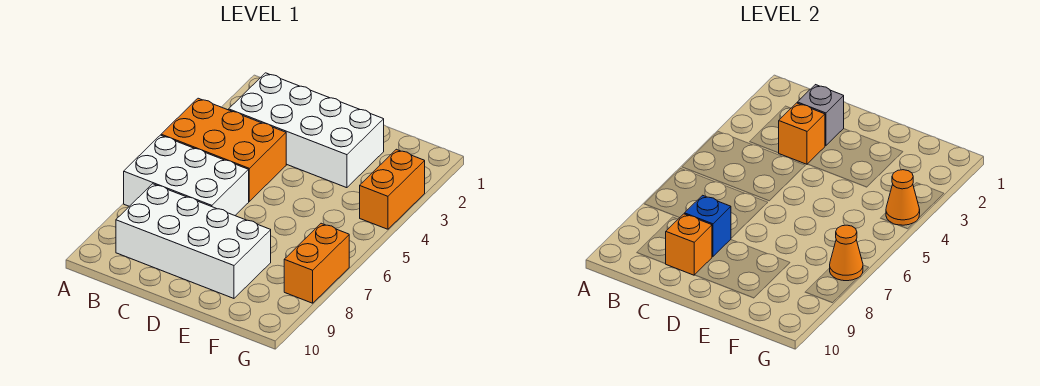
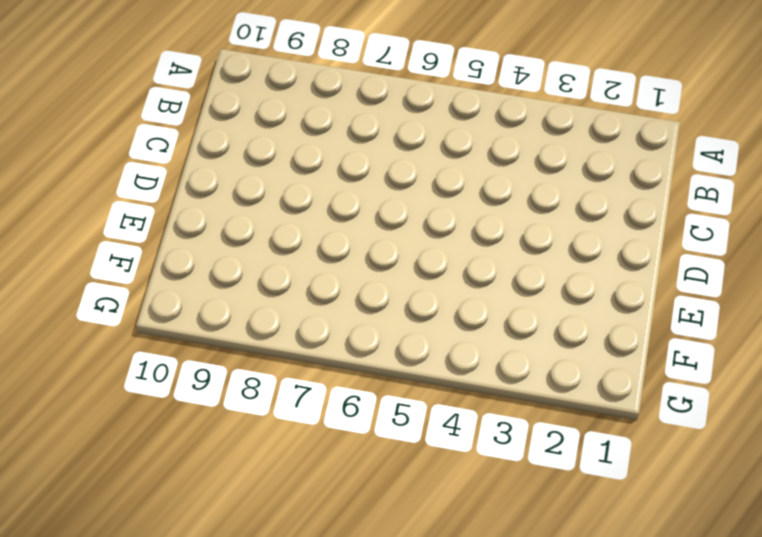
none -> orange 2x3 brick [161,98,286,201]
none -> white 2x3 brick [124,135,249,215]
none -> white 2x4 brick [229,73,384,188]

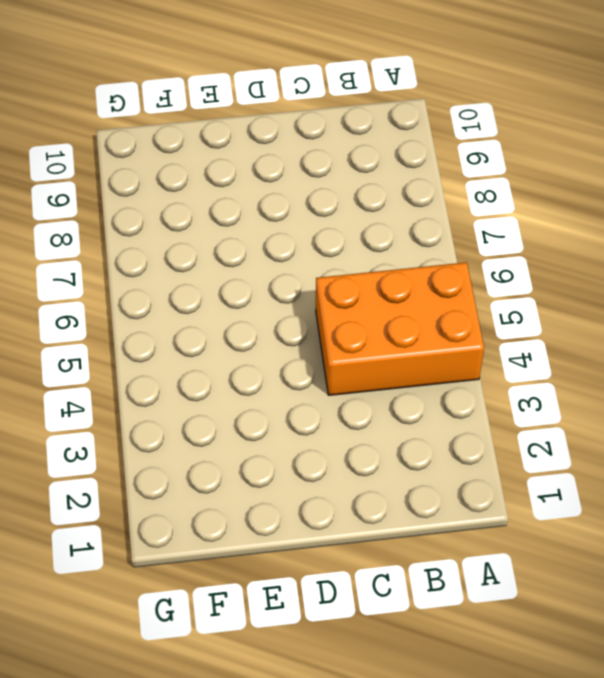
none -> white 2x3 brick [124,135,249,215]
none -> white 2x4 brick [229,73,384,188]
none -> white 2x4 brick [116,184,271,298]

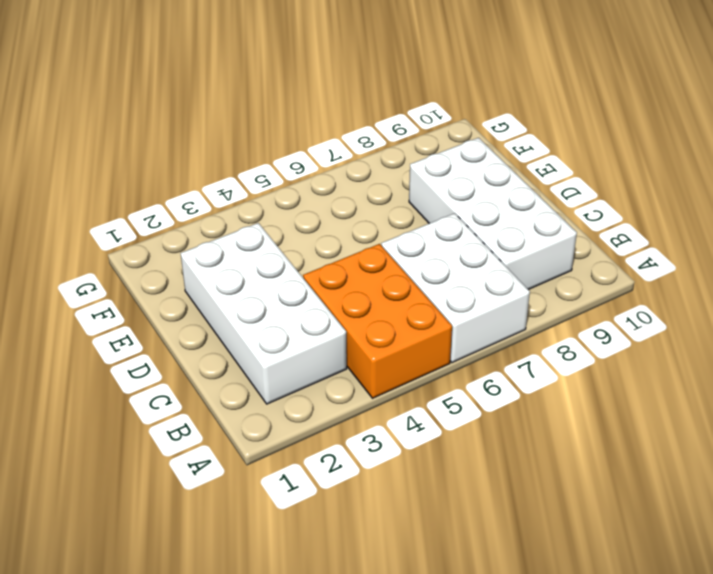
none -> orange 1x2 brick [360,149,425,229]
none -> orange 1x2 brick [284,223,349,303]
none -> grey 1x1 brick [797,85,844,146]

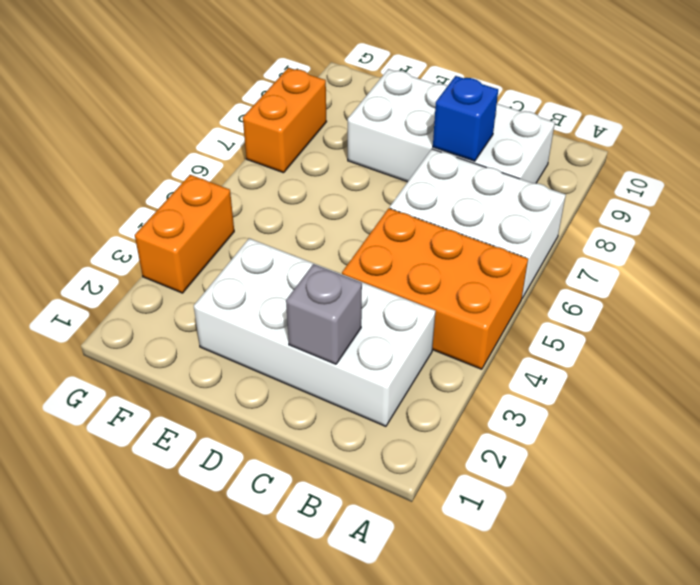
none -> orange 1x1 brick [779,103,825,164]
none -> orange 1x1 brick [666,214,712,275]
none -> orange 1x1 cone [886,170,920,225]

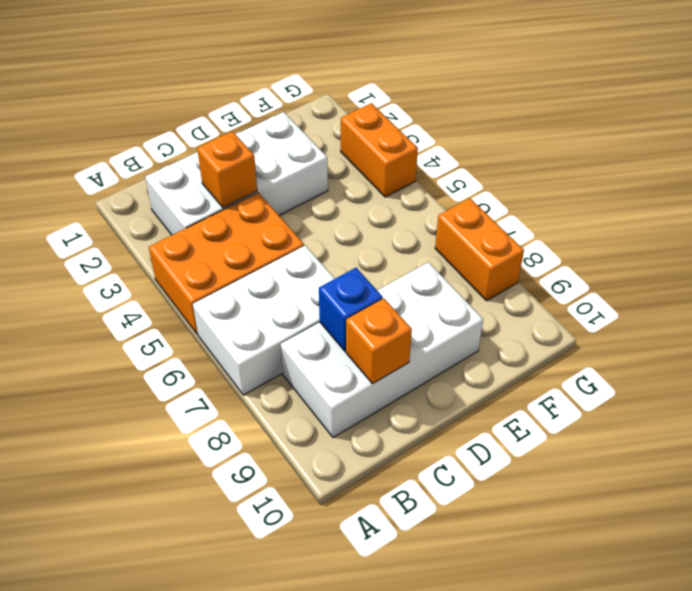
none -> grey 1x1 brick [797,85,844,146]
none -> orange 1x1 cone [886,170,920,225]
none -> orange 1x1 cone [830,225,863,281]

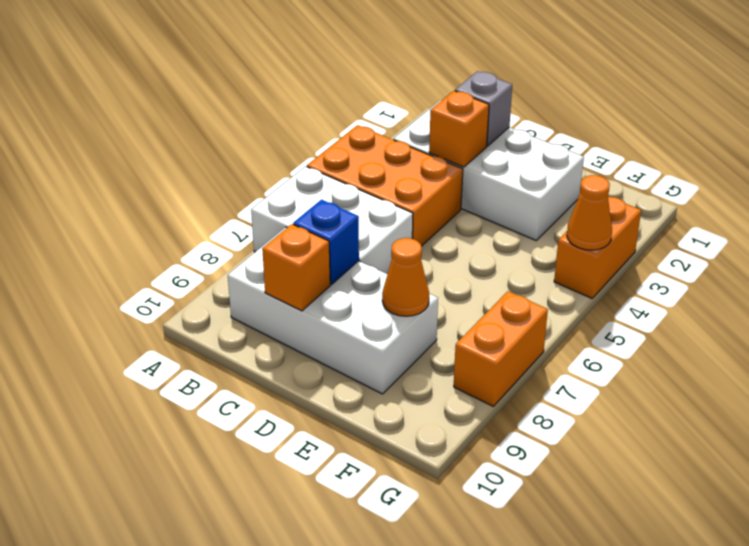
orange 1x1 cone [382,238,429,316] -> orange 1x1 cone moved to [830,225,863,281]

